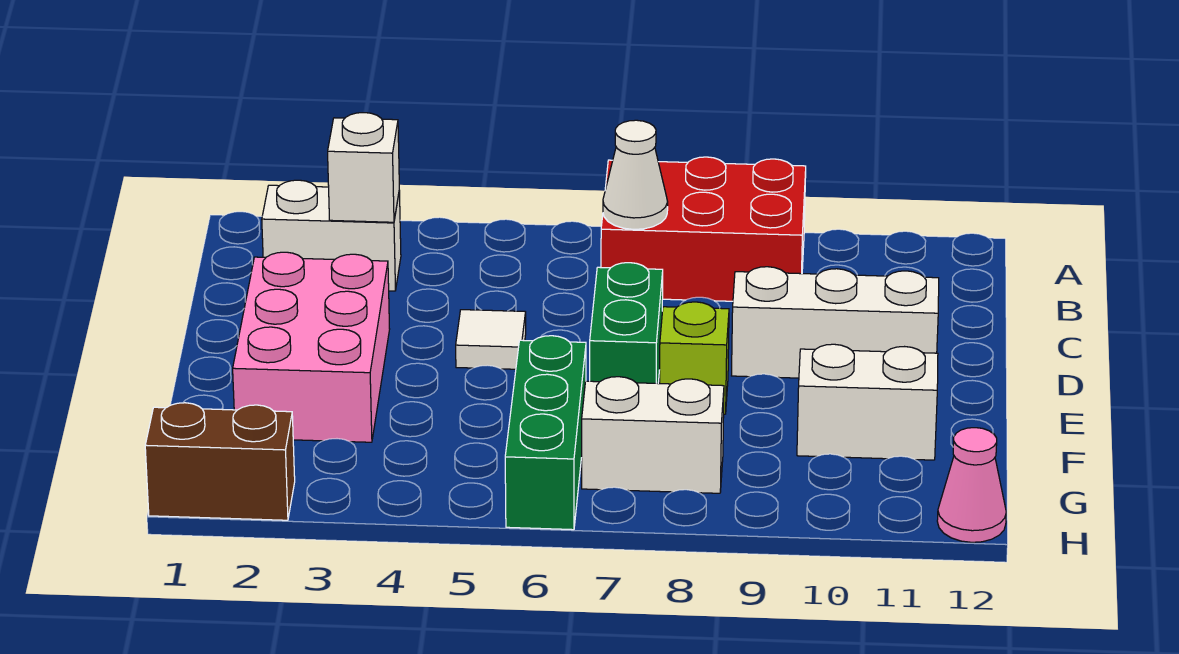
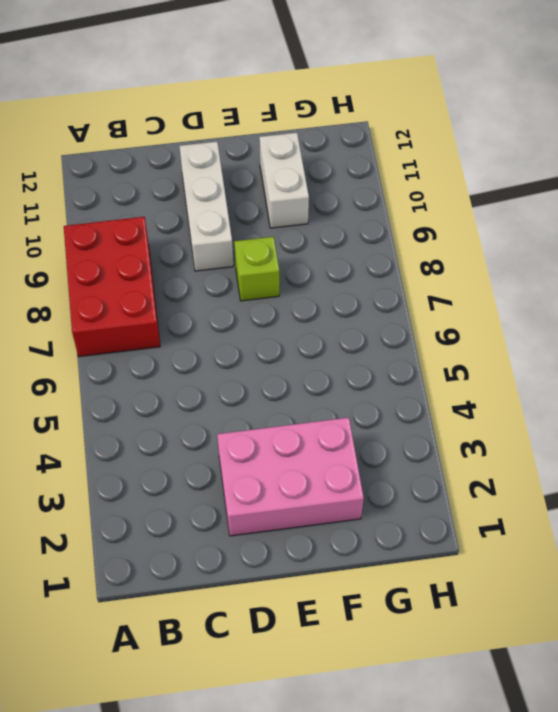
none -> white 1x2 brick [262,180,401,291]
none -> white 1x1 tile [456,310,526,369]
none -> green 1x2 brick [590,263,663,383]

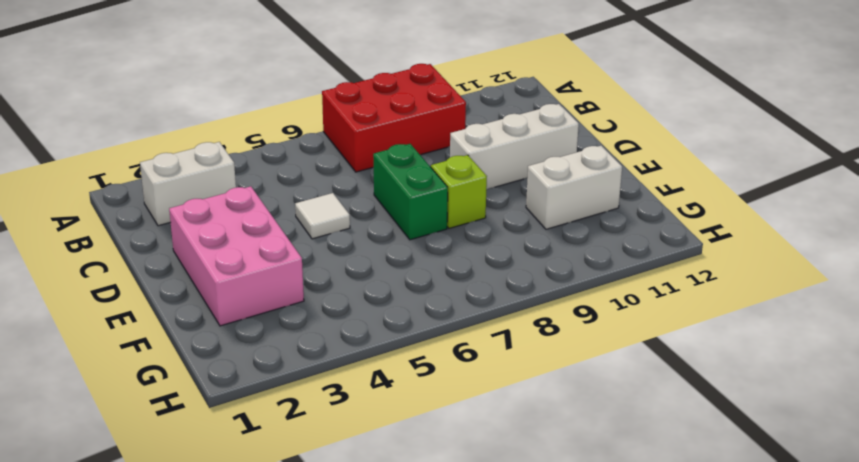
none -> green 1x3 brick [505,336,586,530]
none -> white 1x2 brick [582,377,724,493]
none -> brown 1x2 brick [145,403,295,520]

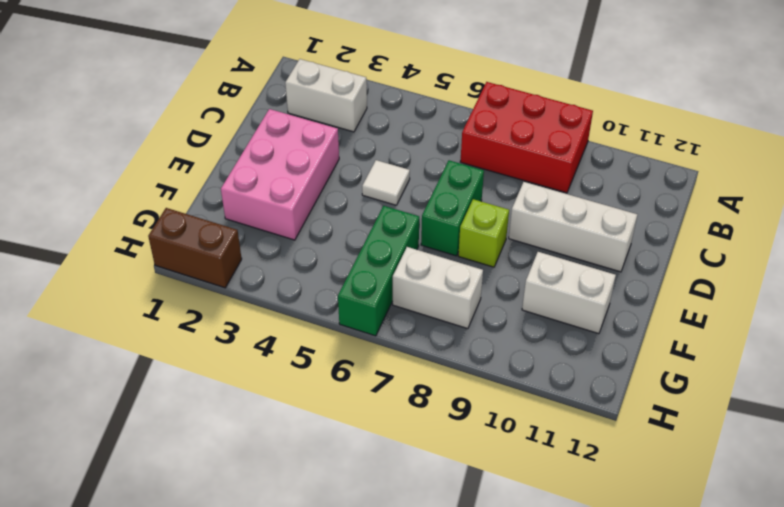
none -> pink 1x1 cone [937,428,1006,542]
none -> white 1x1 brick [328,113,399,222]
none -> white 1x1 cone [603,120,668,229]

